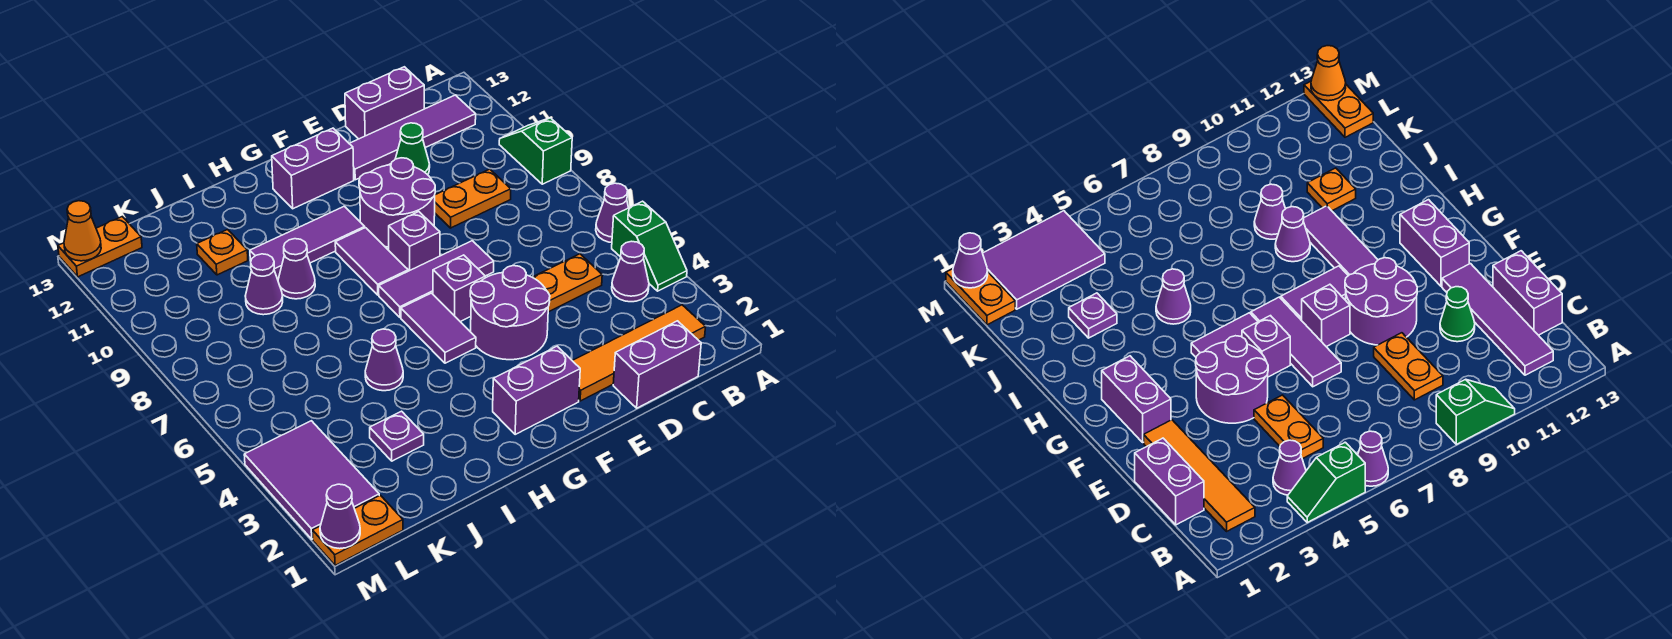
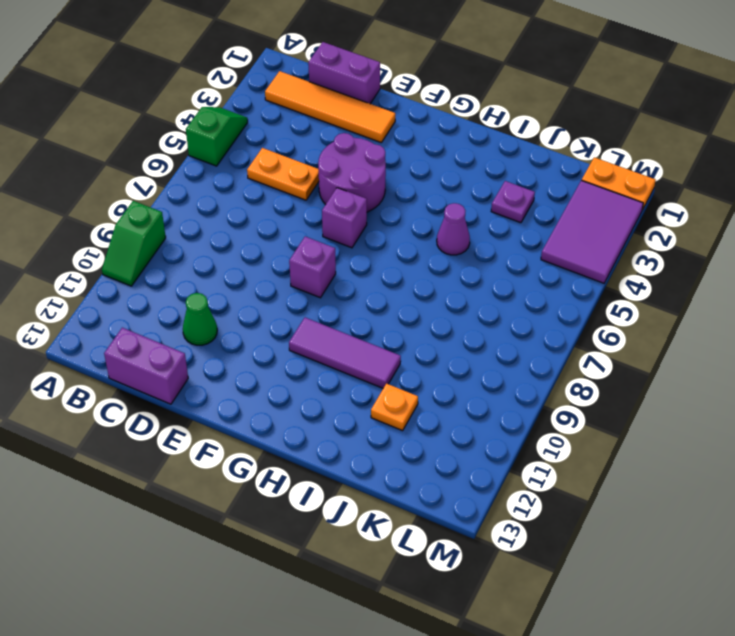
none -> purple 1x1 cone [596,183,628,243]
none -> purple 1x1 cone [612,241,649,302]
none -> purple 1x4 tile [349,95,476,180]
none -> orange 1x2 plate [435,169,511,228]

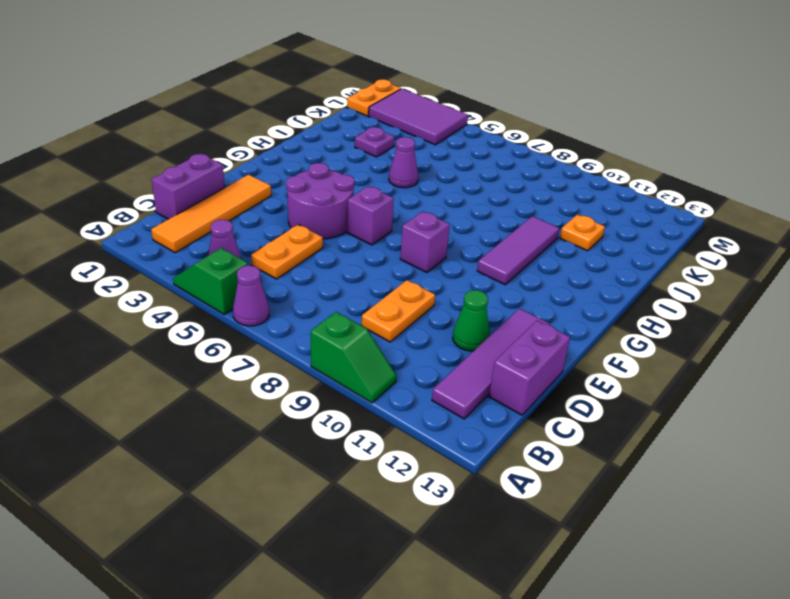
none -> purple 1x3 tile [379,241,494,317]
none -> purple 2x2 round brick [359,158,435,247]
none -> purple 1x2 brick [493,346,580,434]
none -> purple 1x2 brick [272,128,354,209]

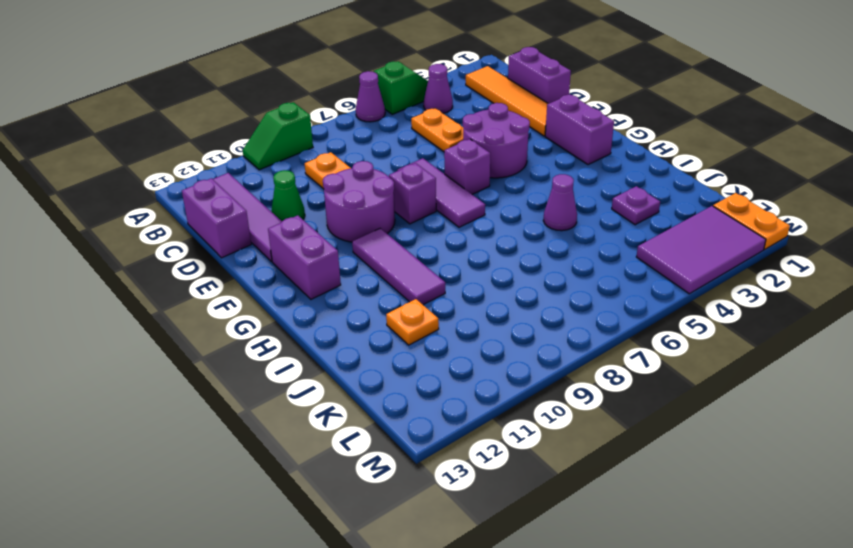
none -> purple 1x2 tile [401,293,476,363]
none -> purple 1x2 tile [335,228,408,295]
none -> purple 1x1 cone [278,239,315,299]
none -> purple 1x1 cone [245,254,283,315]

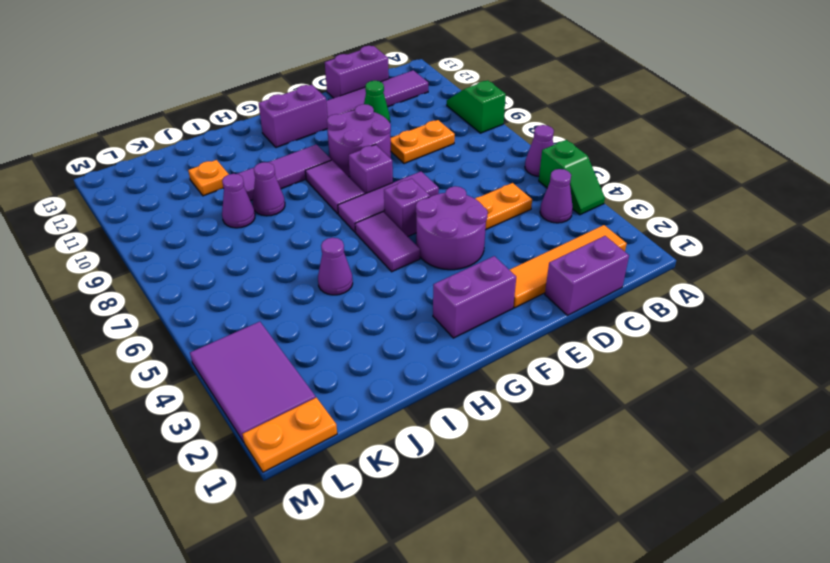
none -> purple 1x1 plate [370,411,424,461]
none -> orange 1x2 plate [58,217,142,277]
none -> purple 1x1 cone [320,484,360,549]
none -> orange 1x1 cone [64,201,101,261]

